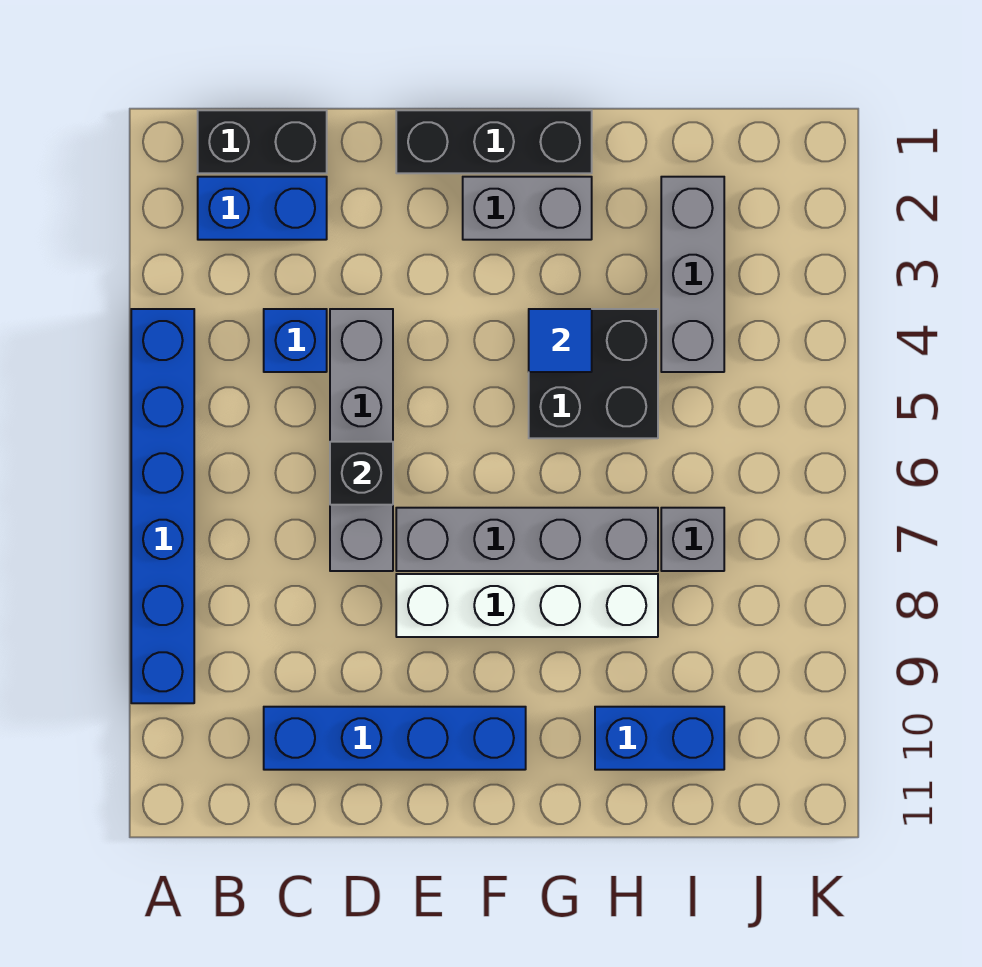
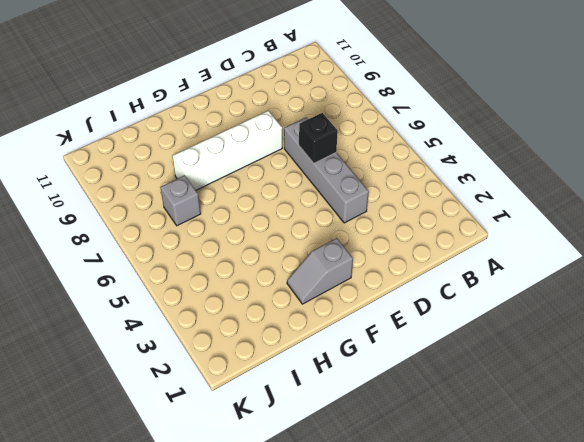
grey 1x2 slope [287,238,353,304] -> grey 1x2 brick [463,177,592,240]
none -> blue 1x6 brick [131,309,194,703]
none -> black 1x2 brick [198,110,327,173]
none -> blue 1x2 brick [198,177,327,240]

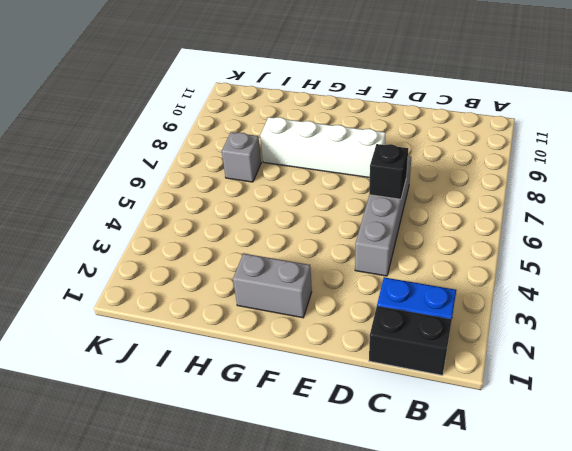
none -> blue 1x6 brick [131,309,194,703]
none -> blue 1x1 brick [264,309,327,372]
none -> blue 1x4 brick [264,707,526,770]

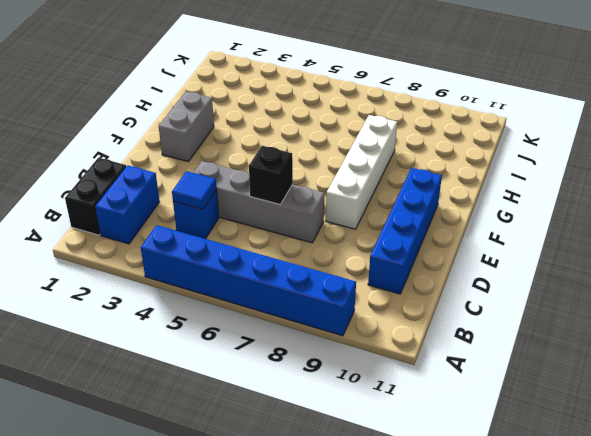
blue 1x1 tile [172,171,217,209] -> blue 1x1 tile moved to [529,309,592,372]
none -> black 1x3 brick [396,110,592,173]
none -> grey 1x4 brick [396,508,658,571]
none -> black 2x2 brick [529,309,658,438]

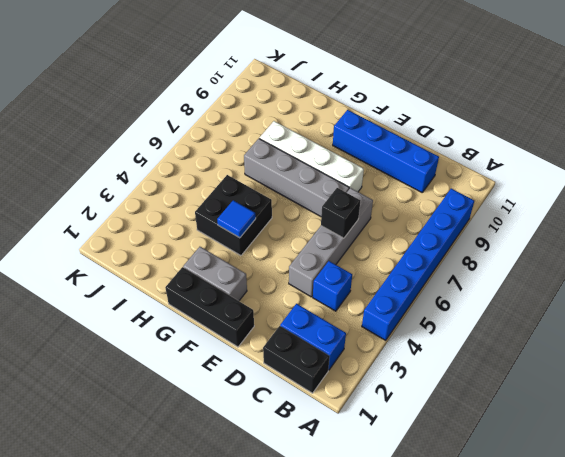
none -> blue 1x2 brick [595,707,724,770]
none -> grey 1x3 brick [661,177,724,372]
none -> grey 1x1 brick [661,508,724,571]

